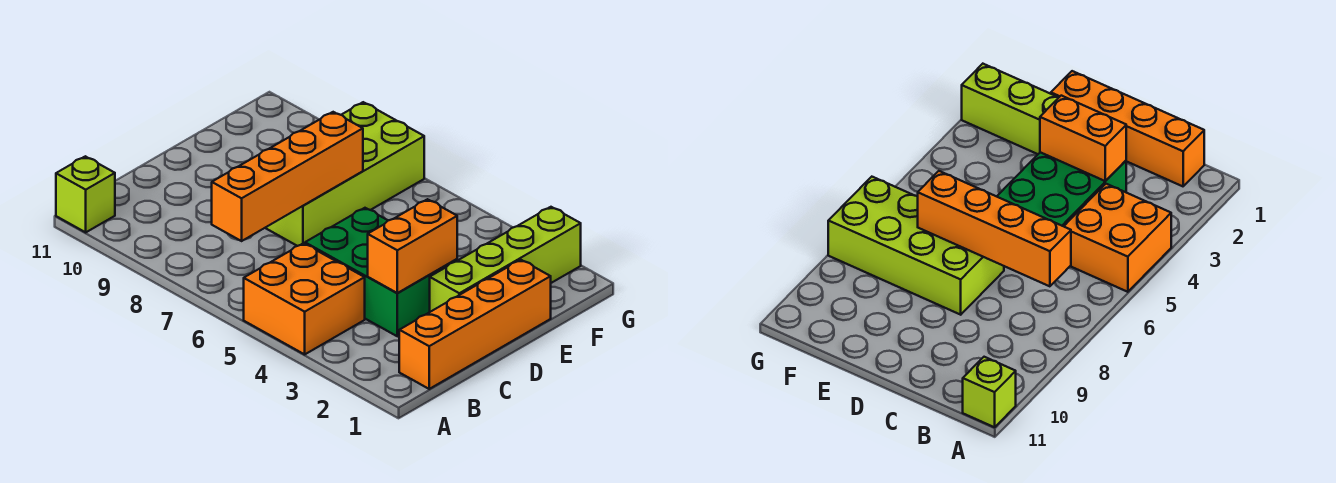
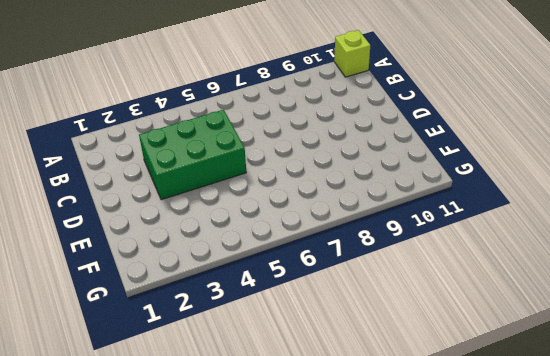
none -> orange 2x2 brick [244,243,365,354]
none -> orange 1x4 brick [399,260,551,389]

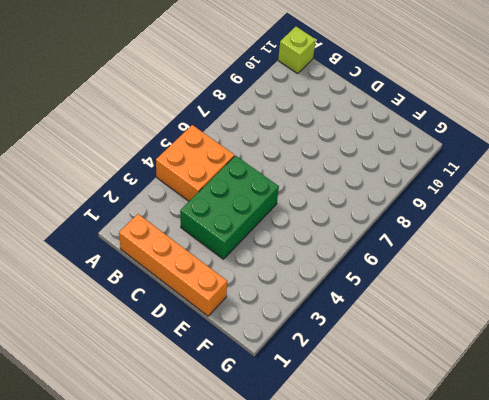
none -> lime 1x4 brick [430,207,581,312]
none -> lime 2x4 brick [265,102,424,246]

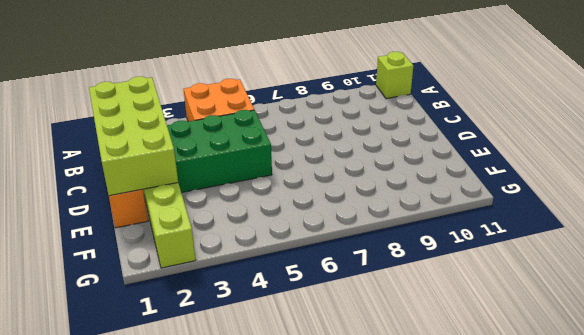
lime 2x4 brick [89,76,178,196] -> lime 2x4 brick moved to [265,102,424,246]
none -> orange 1x4 brick [212,112,363,241]
none -> orange 1x2 brick [368,199,457,293]

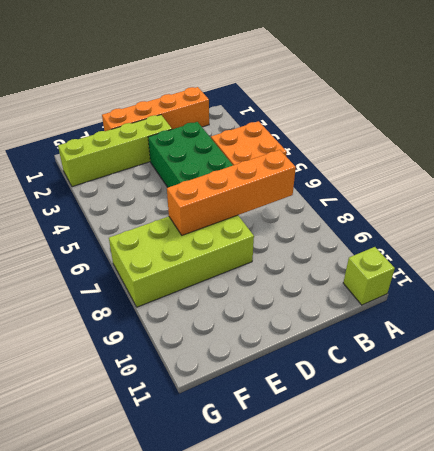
none -> orange 1x2 brick [368,199,457,293]

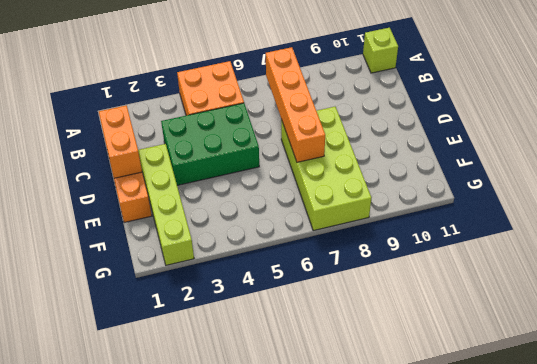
orange 1x2 brick [99,105,142,178] -> orange 1x2 brick moved to [368,199,457,293]

